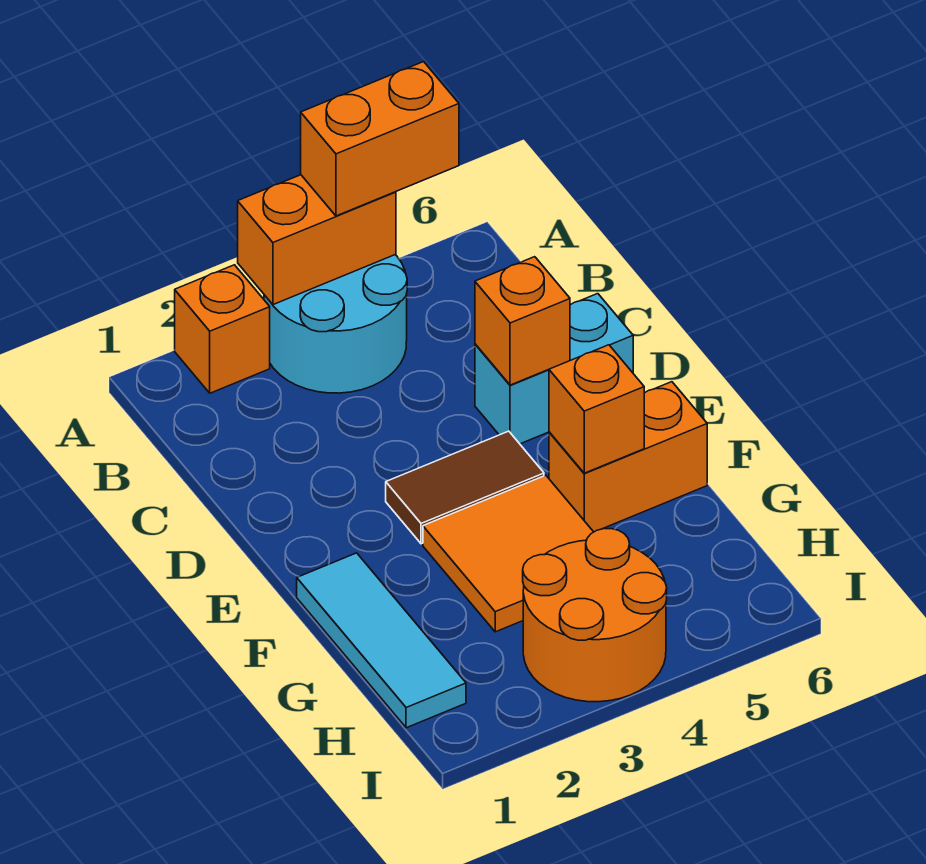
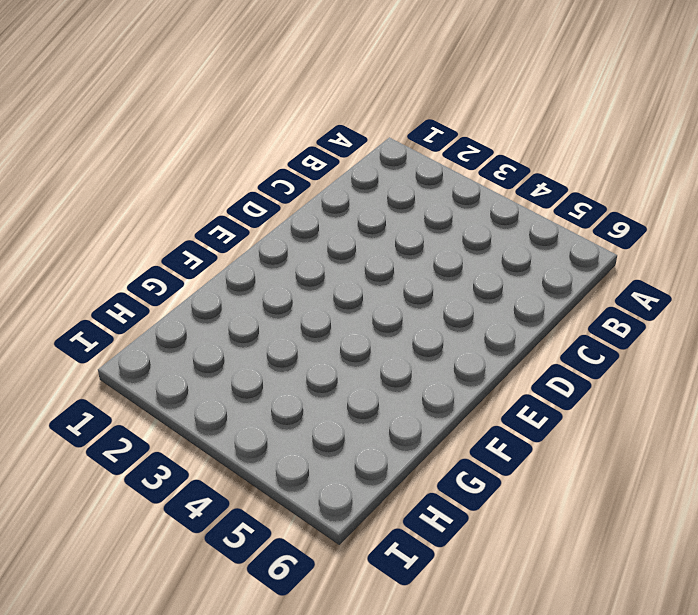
none -> orange 1x1 brick [175,265,270,393]
none -> cyan 2x2 round brick [264,255,407,393]
none -> cyan 1x2 brick [475,294,633,444]

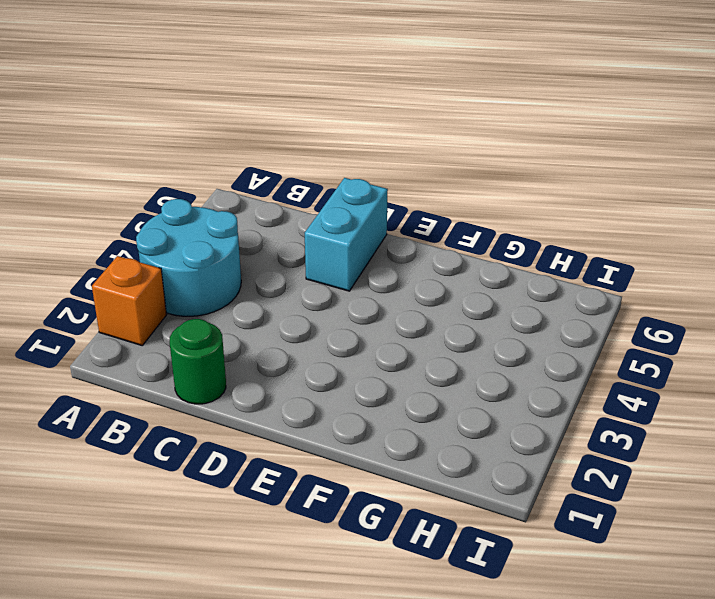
green 1x1 round brick [170,319,226,404] -> none
none -> brown 1x2 tile [386,431,544,544]
none -> cyan 1x3 tile [297,553,466,728]
none -> orange 2x2 tile [423,475,593,632]

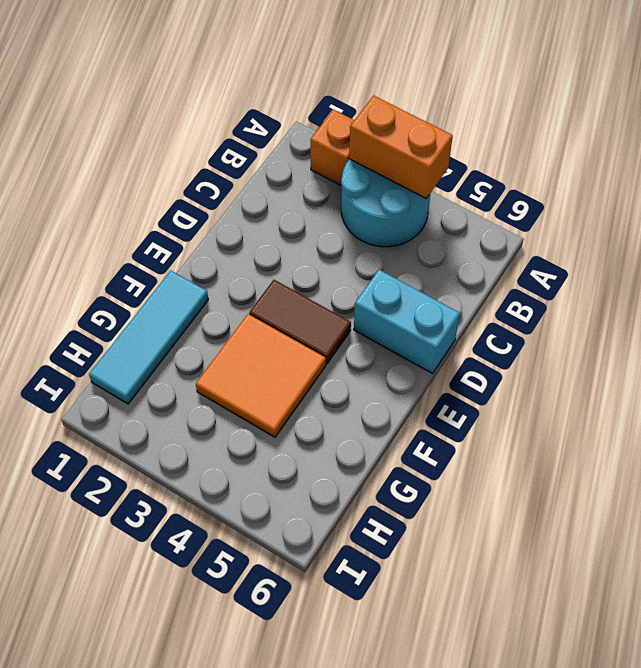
none -> orange 1x2 brick [549,382,707,532]
none -> orange 2x2 round brick [523,529,667,702]
none -> orange 1x1 brick [475,257,570,385]

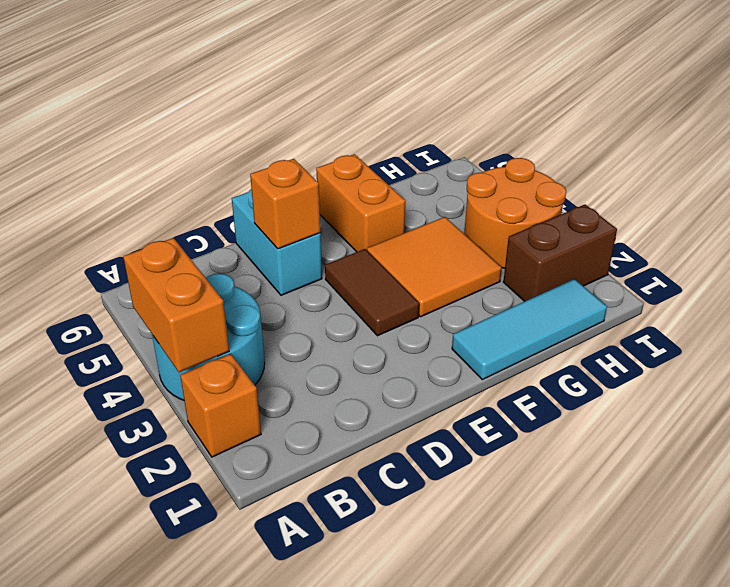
brown 1x2 brick [503,205,617,301] -> none
none -> orange 1x1 brick [549,345,644,473]
none -> orange 1x2 brick [301,62,459,216]

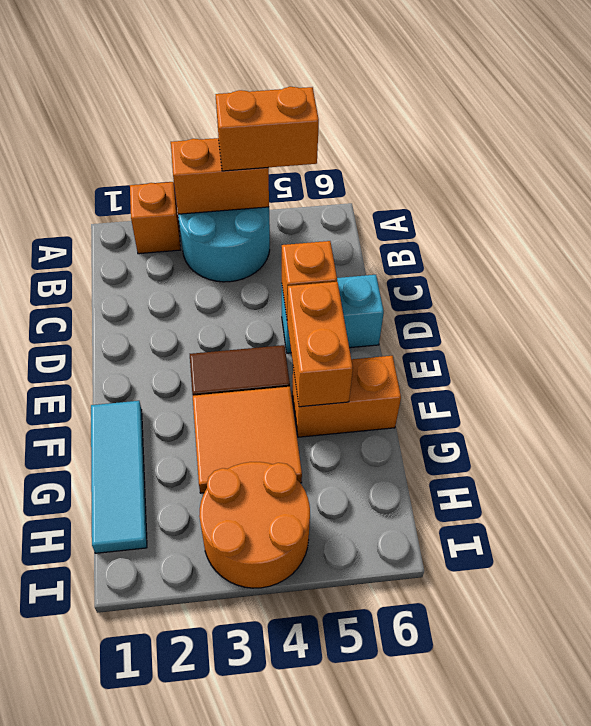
orange 1x2 brick [287,282,353,407] -> orange 1x1 brick [549,345,644,473]

